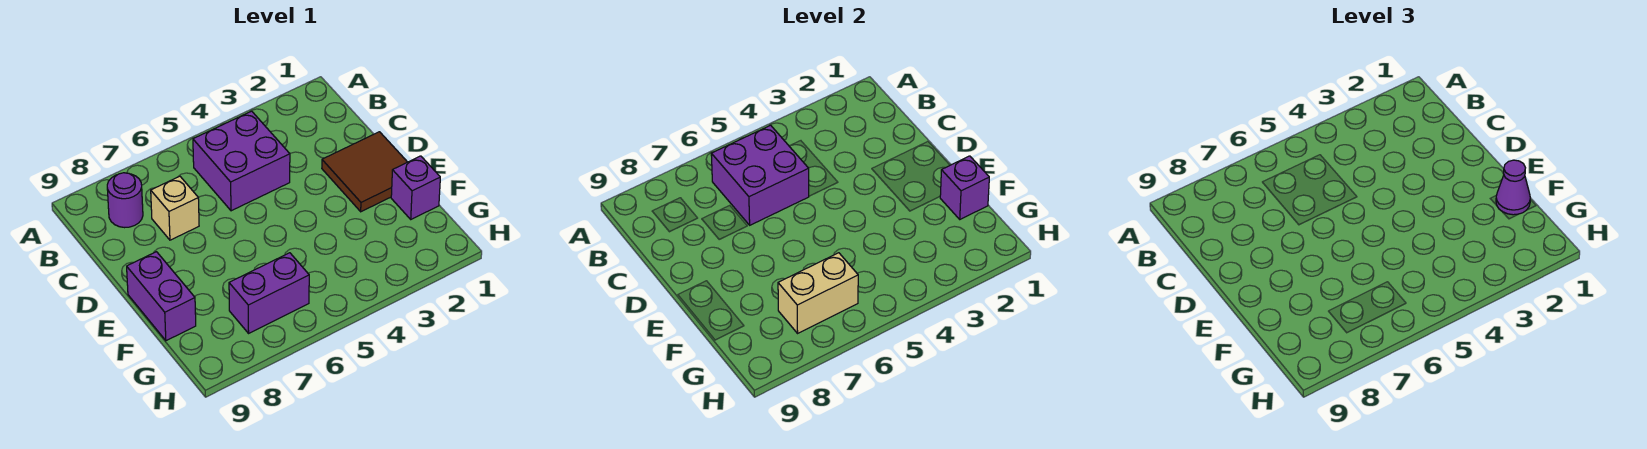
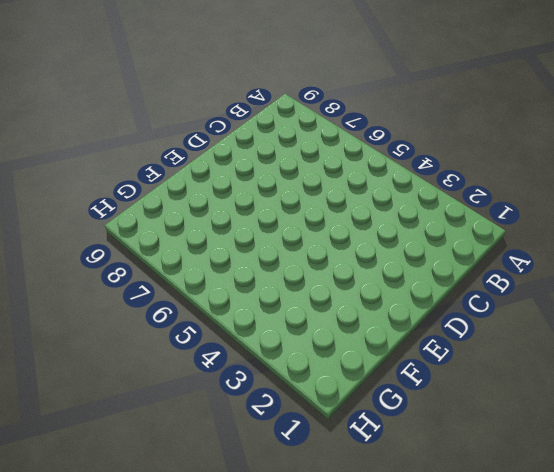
none -> purple 2x2 brick [193,111,290,211]
none -> purple 1x1 round brick [107,173,143,228]

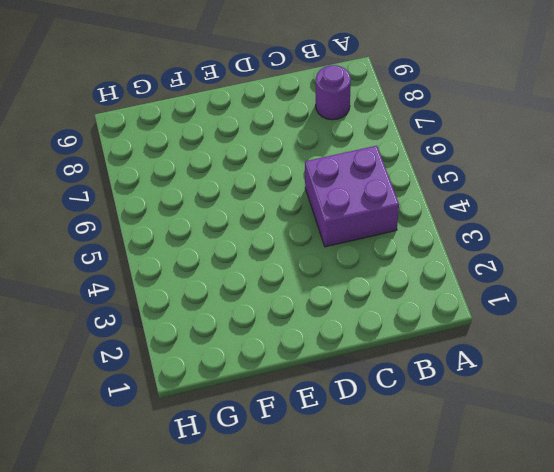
none -> tan 1x1 brick [151,176,199,240]
none -> brown 2x2 tile [322,132,407,212]

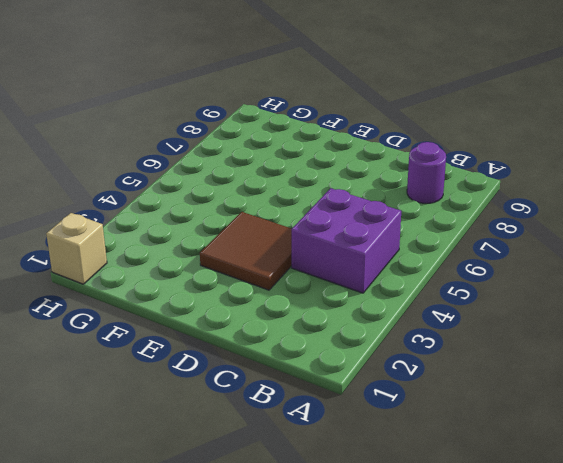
brown 2x2 tile [200,212,292,290] -> brown 2x2 tile moved to [322,132,407,212]
tan 1x1 brick [46,213,107,284] -> tan 1x1 brick moved to [151,176,199,240]
none -> purple 1x2 brick [127,252,196,341]
none -> purple 1x1 brick [391,156,440,219]

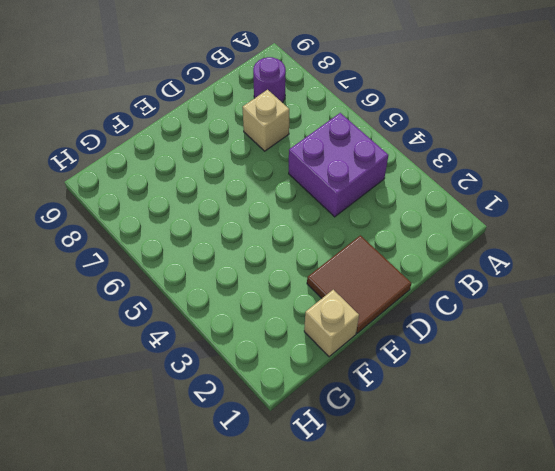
tan 1x1 brick [304,290,359,357] -> purple 1x1 brick [391,156,440,219]
none -> purple 1x2 brick [127,252,196,341]
none -> purple 1x2 brick [229,253,309,333]

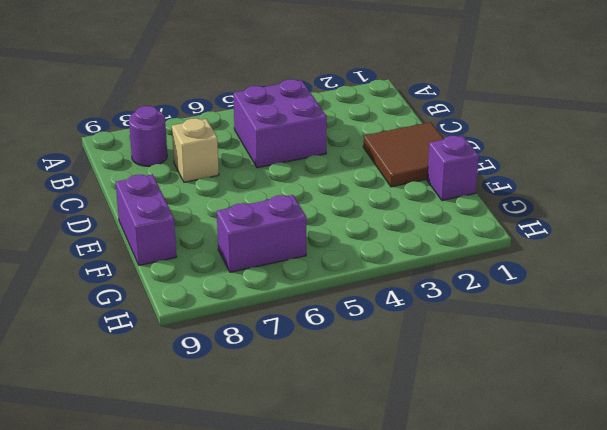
none -> purple 2x2 brick [711,125,809,225]
none -> purple 1x1 brick [940,156,989,219]

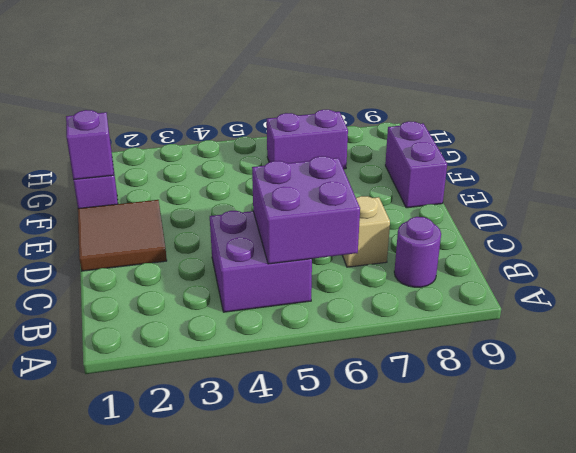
none -> tan 1x2 brick [778,253,858,333]
none -> purple 1x1 cone [1496,160,1530,215]

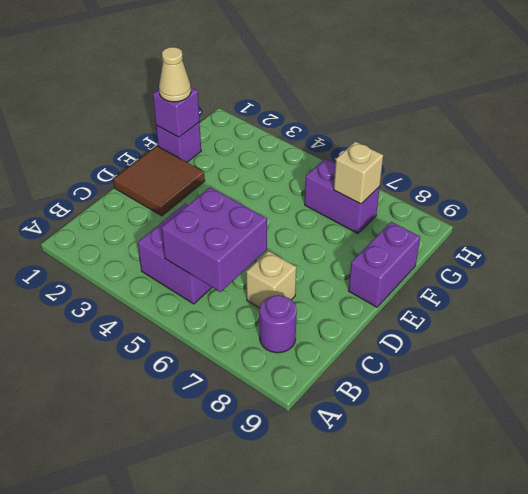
tan 1x1 cone [159,47,191,102] -> purple 1x1 cone [1496,160,1530,215]
tan 1x1 brick [334,141,383,204] -> tan 1x2 brick [778,253,858,333]

